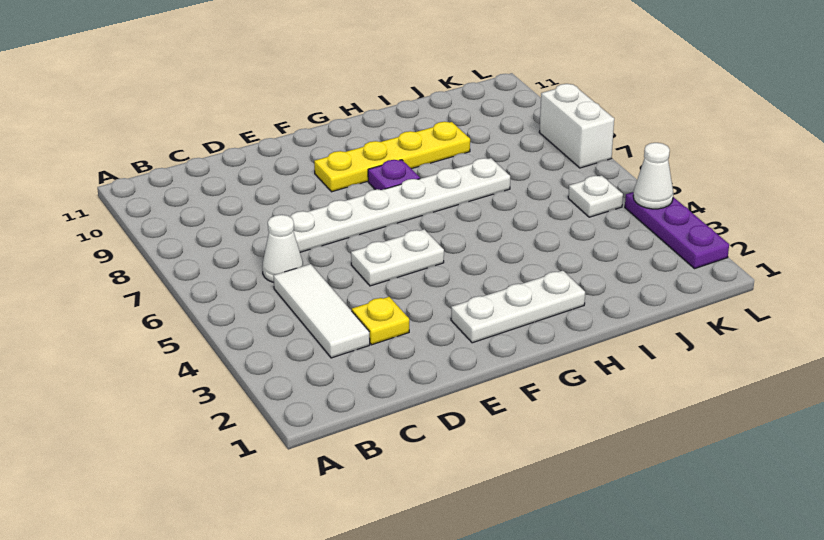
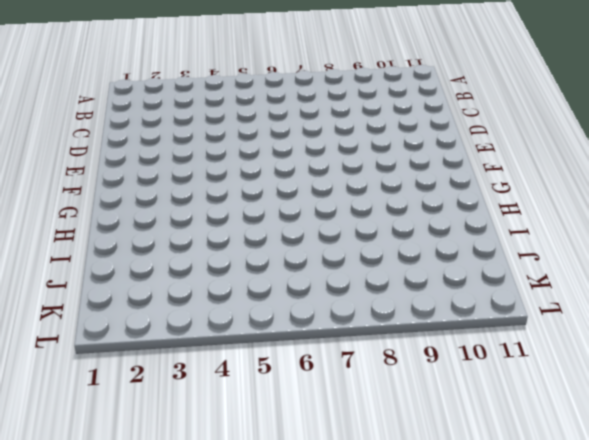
none -> white 1x3 tile [273,264,370,358]
none -> white 1x1 cone [262,215,303,282]
none -> yellow 1x1 plate [352,297,409,345]

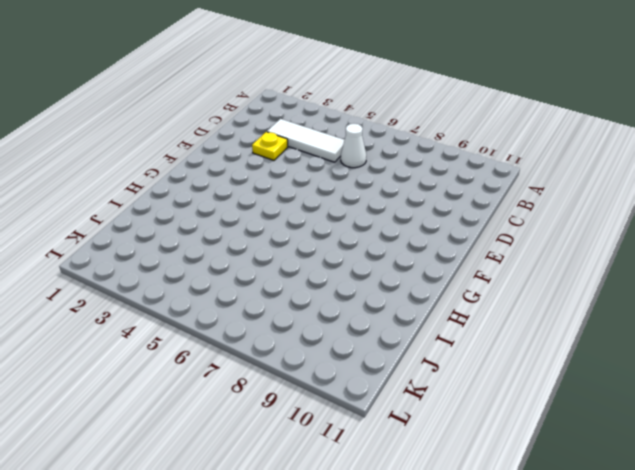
none -> white 1x6 plate [290,158,510,252]
none -> white 1x2 plate [351,229,444,286]
none -> white 1x3 plate [451,271,585,343]

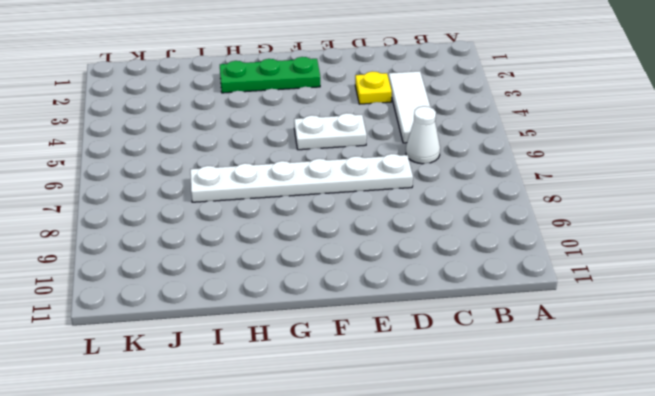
green 1x3 plate [220,57,320,93] -> white 1x3 plate [451,271,585,343]
none -> yellow 1x4 plate [314,122,470,192]
none -> purple 1x1 plate [368,160,420,190]
none -> white 1x1 plate [568,175,623,217]

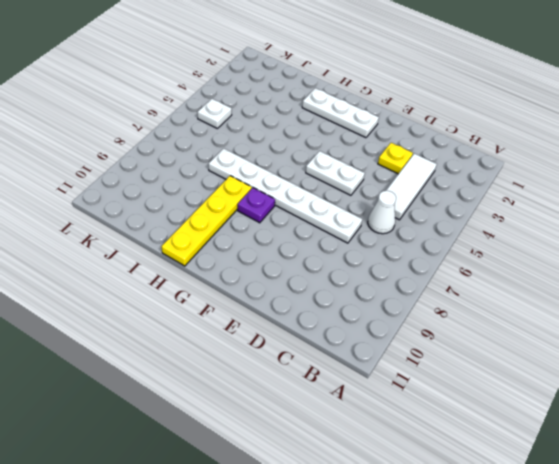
yellow 1x4 plate [162,176,252,266] -> yellow 1x4 plate turned to [314,122,470,192]
none -> purple 1x3 plate [625,192,729,268]
none -> white 1x2 brick [539,84,614,168]
none -> white 1x1 cone [633,143,673,209]

